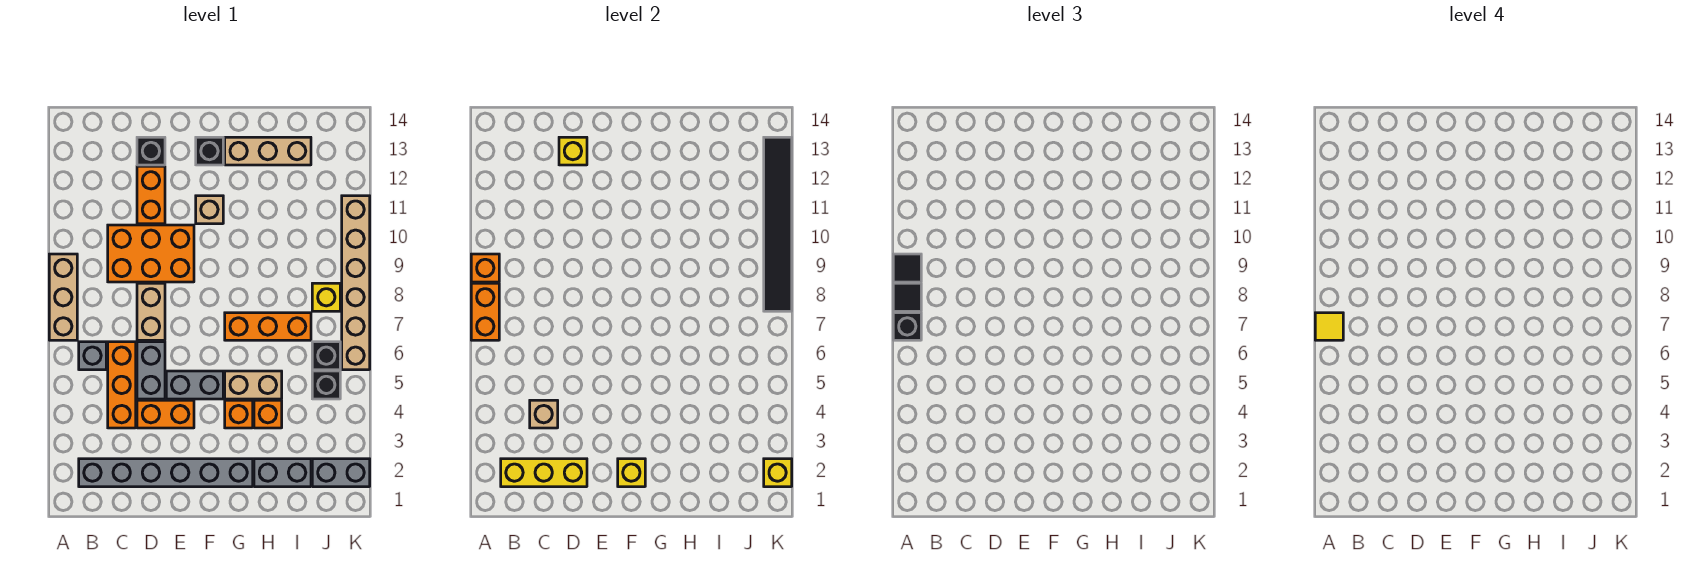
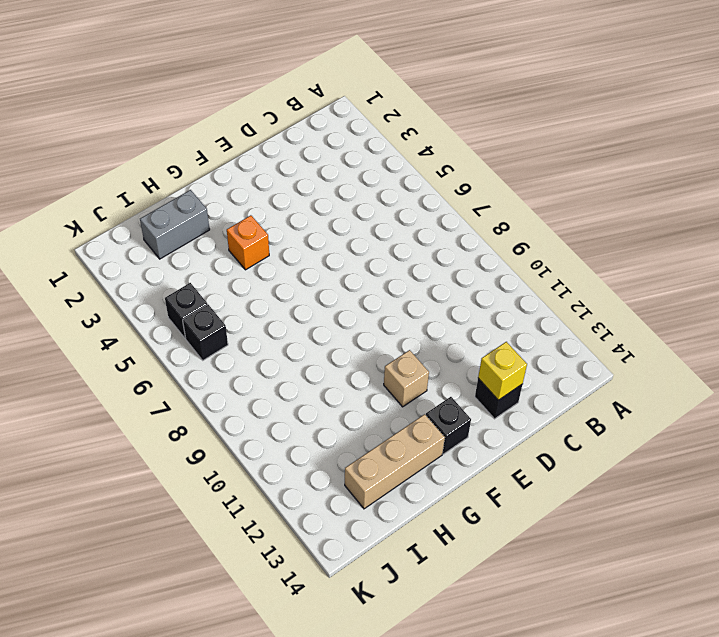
none -> tan 1x3 brick [49,254,77,340]
none -> grey 1x6 brick [79,459,253,487]
none -> grey 1x1 brick [79,342,106,370]
none -> orange 1x3 brick [108,342,136,428]

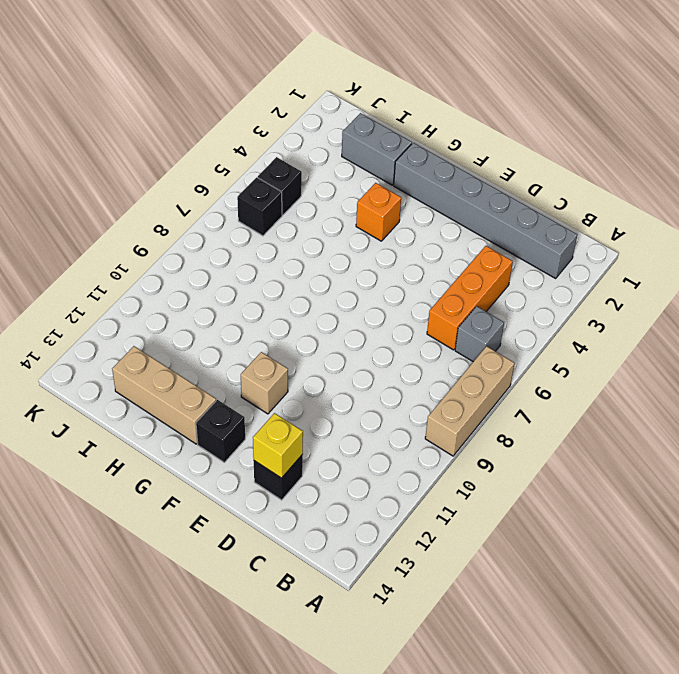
none -> orange 2x3 brick [108,225,194,282]
none -> orange 1x2 brick [137,400,194,428]
none -> grey 1x2 brick [137,342,165,399]
none -> tan 1x2 brick [137,283,165,340]

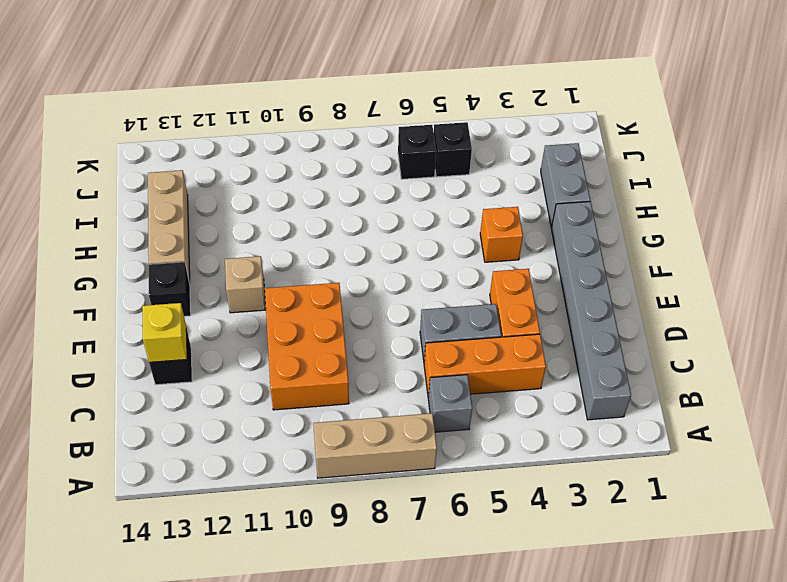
none -> tan 1x2 brick [137,283,165,340]
none -> orange 1x2 brick [137,166,165,224]
none -> grey 1x2 brick [166,371,223,399]
none -> tan 1x2 brick [225,371,282,399]

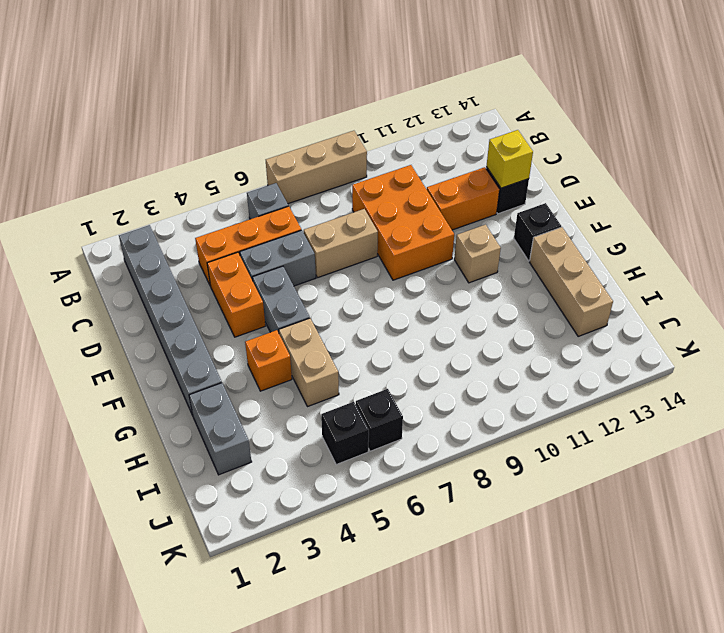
none -> orange 1x3 brick [225,313,311,340]
none -> orange 1x1 brick [254,400,282,428]
none -> grey 1x2 brick [312,459,370,487]
none -> yellow 1x1 brick [312,283,340,311]

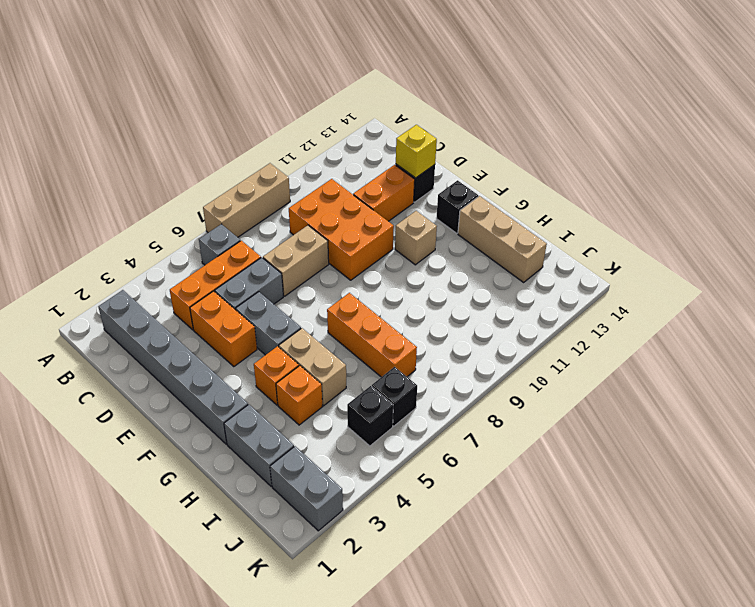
none -> yellow 1x1 brick [312,283,340,311]
none -> tan 1x6 brick [342,196,370,370]
none -> orange 1x2 brick [471,283,499,340]
none -> orange 1x1 brick [471,254,499,282]

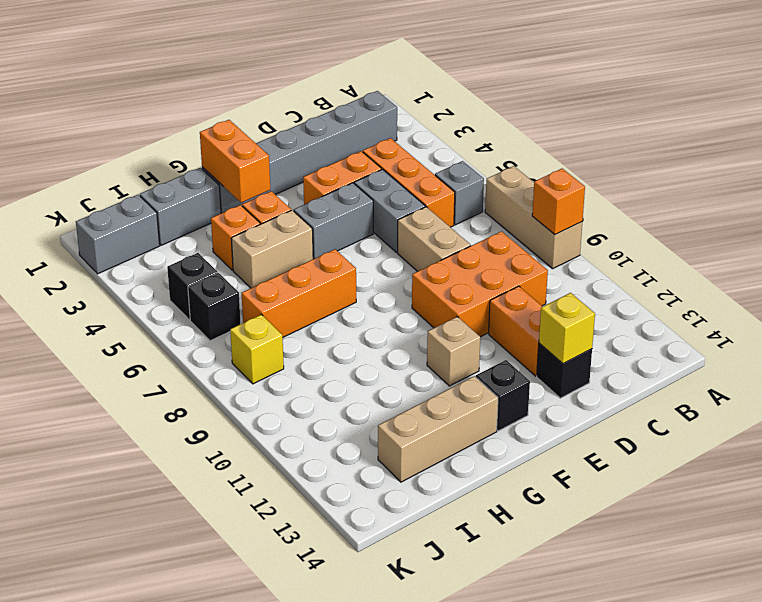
orange 1x2 brick [200,120,270,203] -> orange 1x2 brick moved to [471,283,499,340]
none -> tan 1x6 brick [342,196,370,370]
none -> yellow 1x3 brick [501,459,587,487]
none -> tan 1x1 brick [530,400,558,428]
none -> yellow 1x1 brick [618,459,645,487]

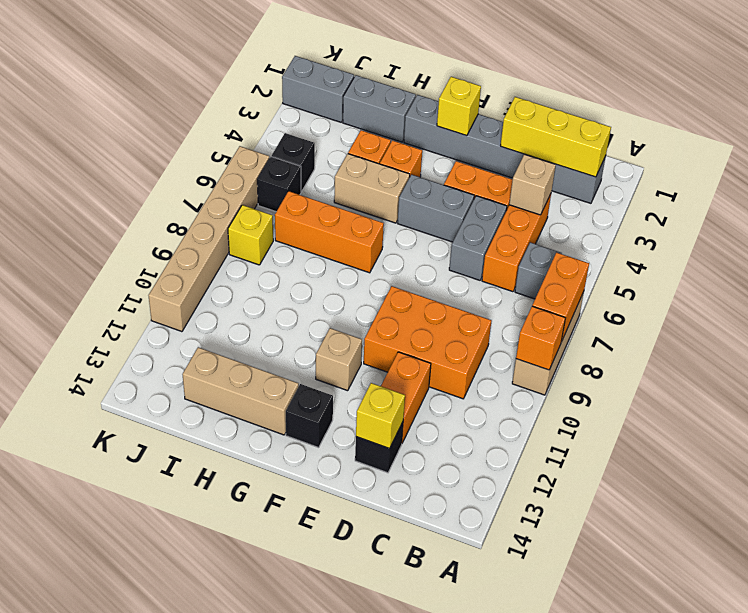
none -> tan 1x2 brick [137,283,165,340]
none -> yellow 1x1 brick [764,459,792,487]
none -> black 1x6 tile [764,137,792,311]
none -> black 1x1 brick [893,313,921,340]

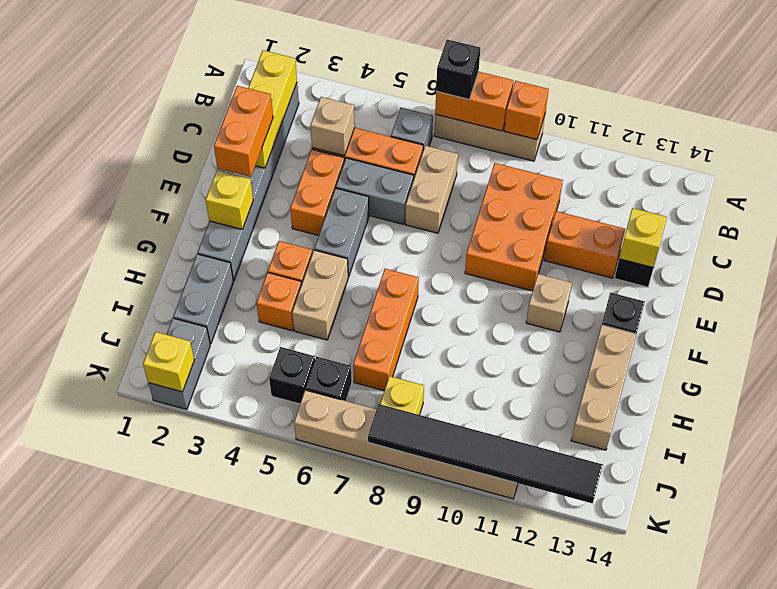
tan 1x2 brick [405,146,458,233] -> tan 1x2 brick turned to [137,283,165,340]
orange 1x2 brick [214,86,273,177] -> none
none -> black 1x1 tile [893,283,921,311]
none -> black 1x1 tile [893,254,921,282]
none -> yellow 1x1 tile [1315,313,1343,340]

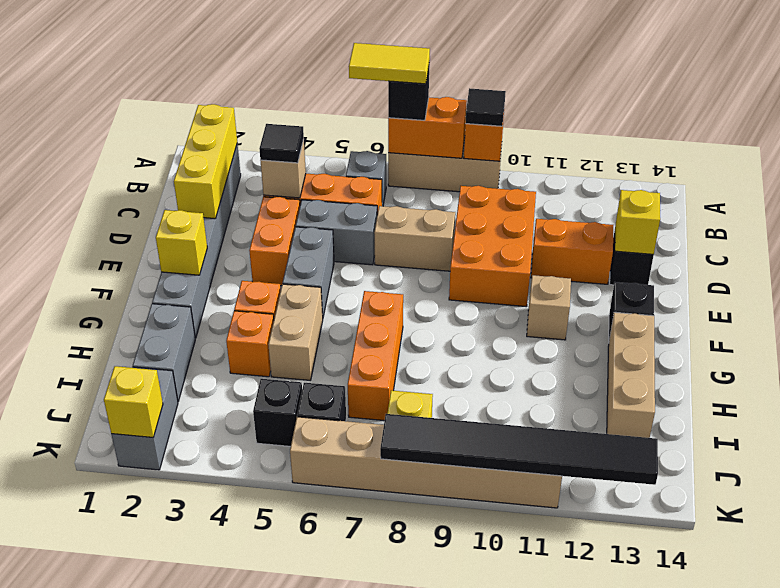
yellow 1x2 tile [349,43,430,84] -> yellow 1x1 tile [1315,313,1343,340]
black 1x1 tile [259,124,304,163] -> black 1x1 tile moved to [893,283,921,311]

